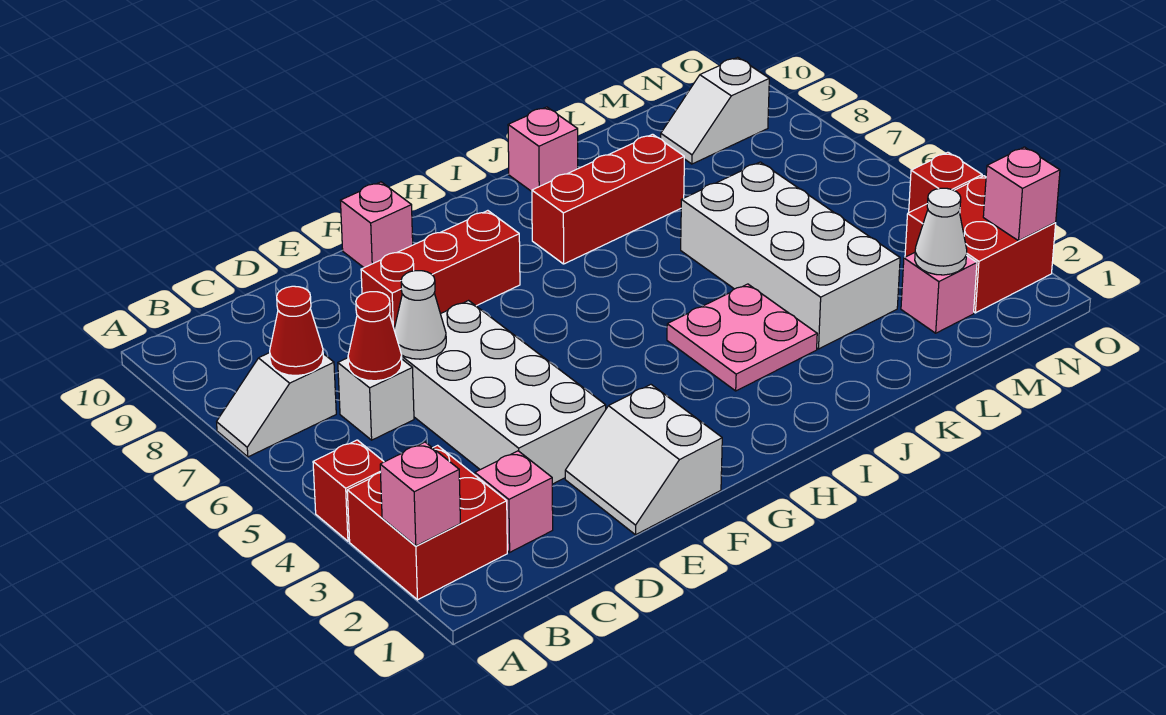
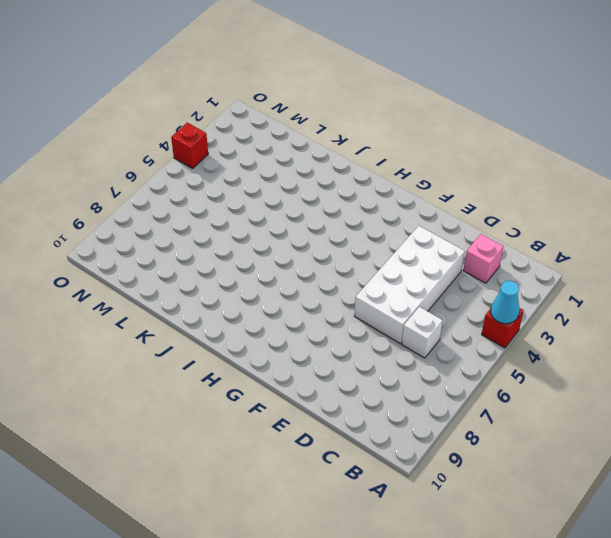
cyan 1x1 cone [491,281,519,324] -> none
none -> red 2x2 brick [347,445,507,600]
none -> white 1x2 slope [217,353,336,457]
none -> white 2x2 slope [565,385,722,535]

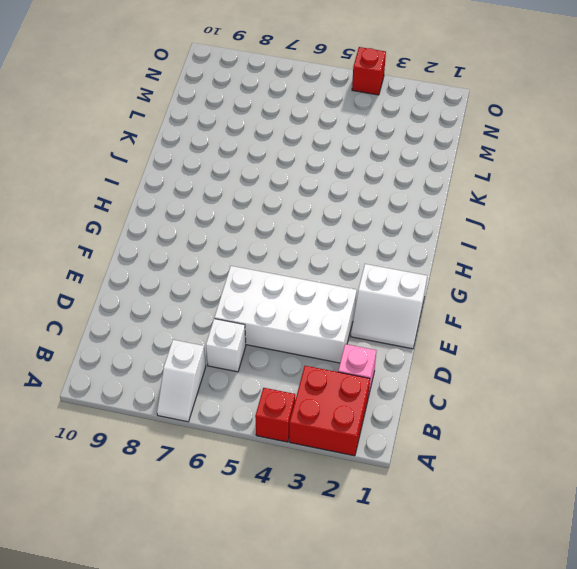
none -> red 1x3 brick [361,211,520,328]
none -> pink 1x1 brick [340,182,413,268]
none -> pink 2x2 plate [667,284,817,391]

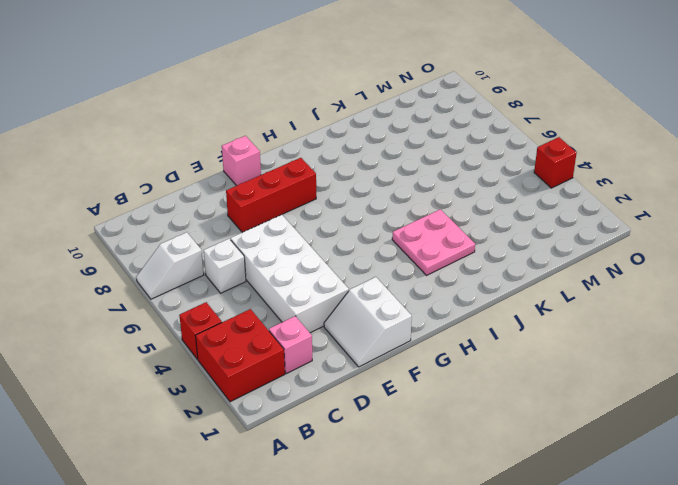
none -> red 1x3 brick [532,134,684,264]
none -> pink 1x1 brick [508,107,578,191]
none -> white 2x4 brick [681,162,900,349]

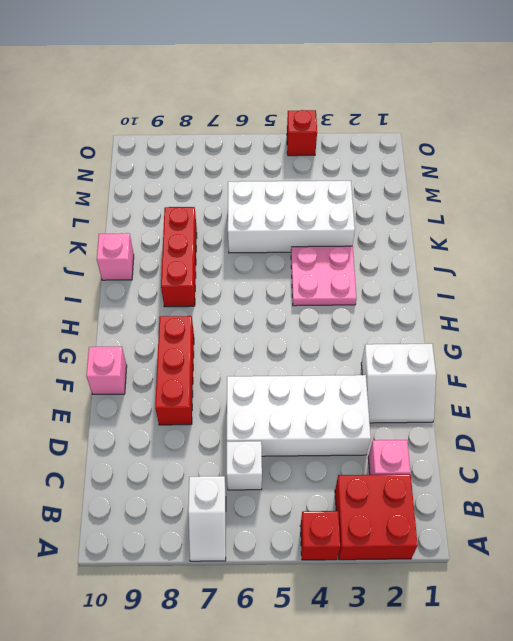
none -> pink 1x1 brick [901,253,977,333]
none -> white 1x2 slope [661,57,769,164]
none -> red 2x2 brick [905,176,1056,313]

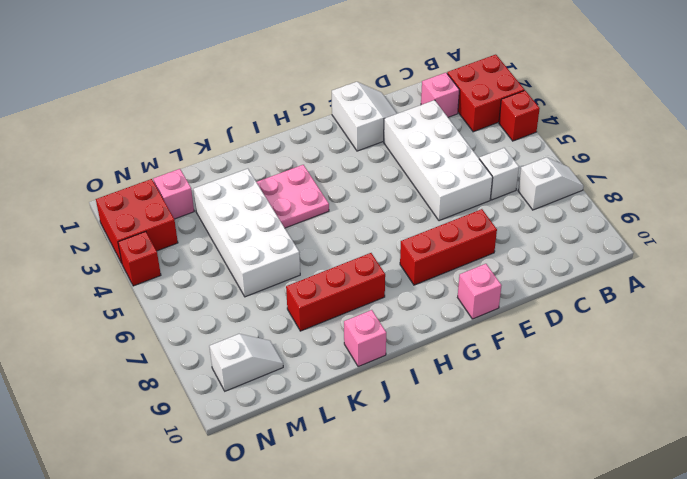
none -> pink 1x1 brick [380,442,460,546]
none -> red 1x1 cone [270,286,323,376]
none -> red 1x1 cone [348,292,402,381]

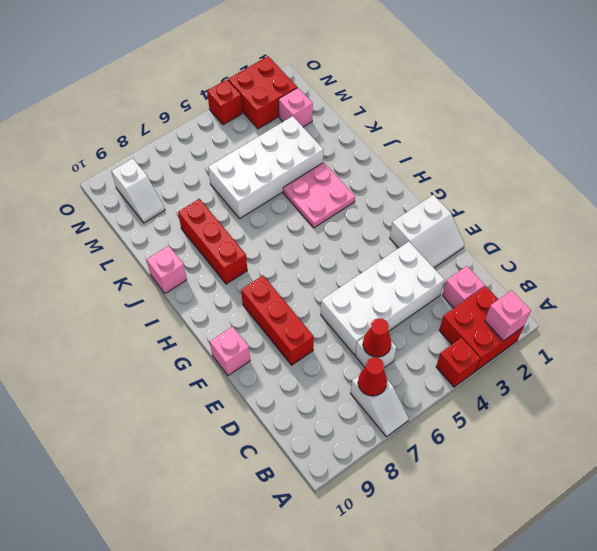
none -> white 1x1 cone [394,271,446,359]
none -> white 1x1 cone [915,188,967,275]
none -> pink 1x1 brick [983,147,1060,241]

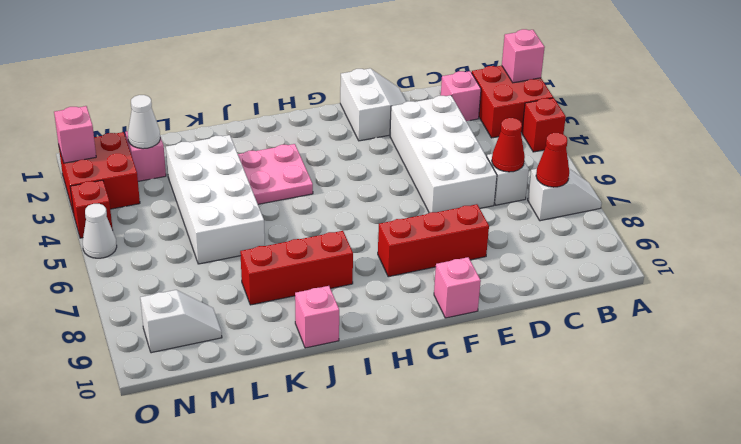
white 1x1 cone [83,204,117,258] -> white 1x1 cone moved to [394,271,446,359]

